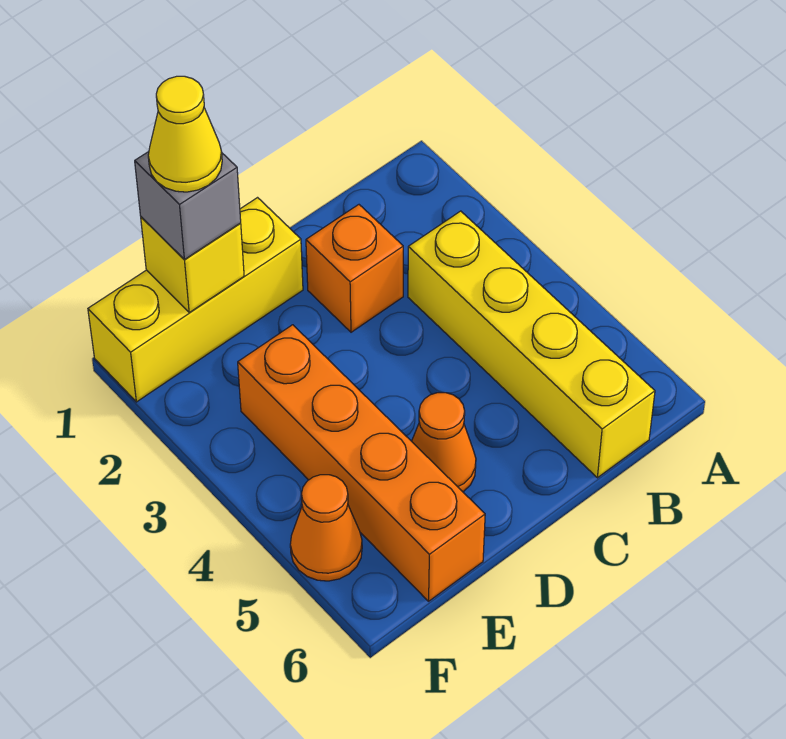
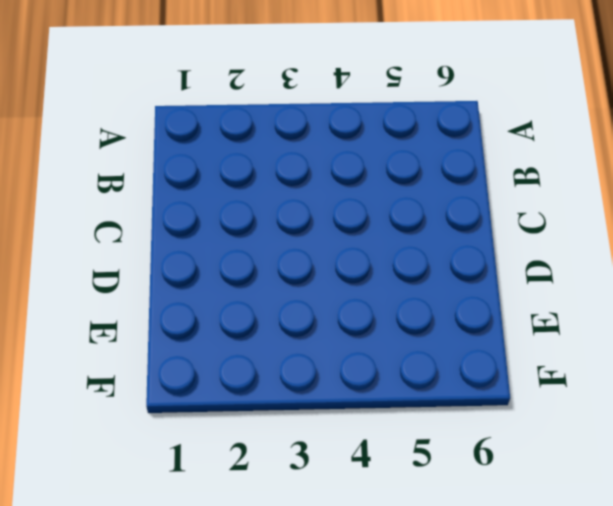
none -> yellow 1x4 brick [408,211,655,478]
none -> orange 1x1 brick [306,205,403,332]

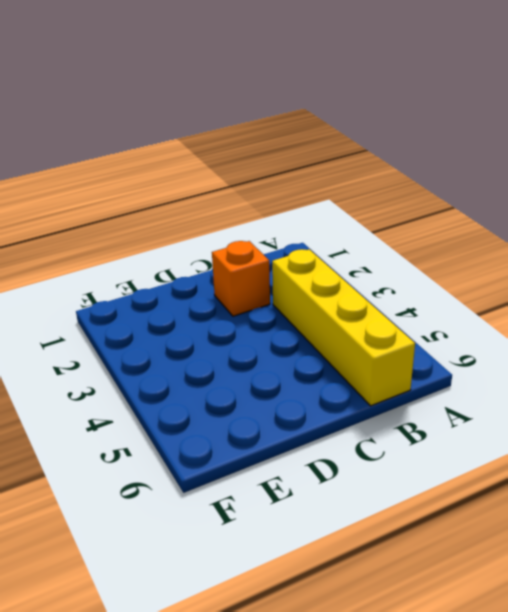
none -> yellow 1x3 brick [88,198,303,402]
none -> orange 1x1 cone [412,393,476,492]

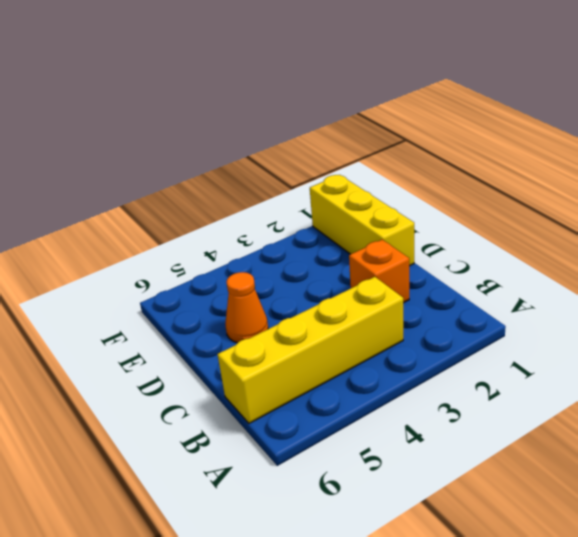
none -> orange 1x4 brick [238,325,485,601]
none -> orange 1x1 cone [290,475,362,581]

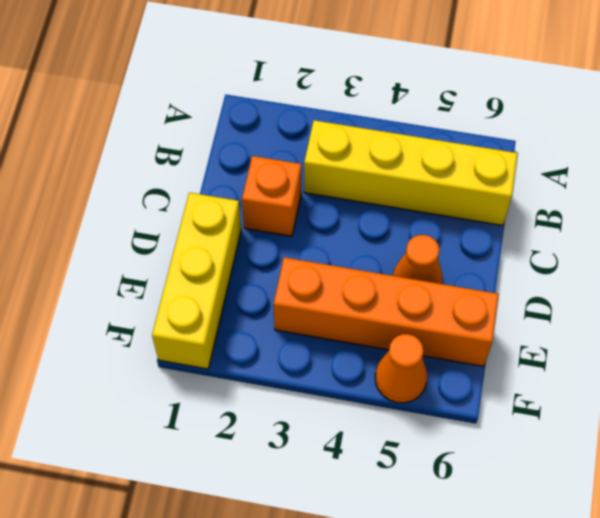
none -> yellow 1x1 brick [141,217,244,312]
none -> grey 1x1 brick [135,152,241,259]

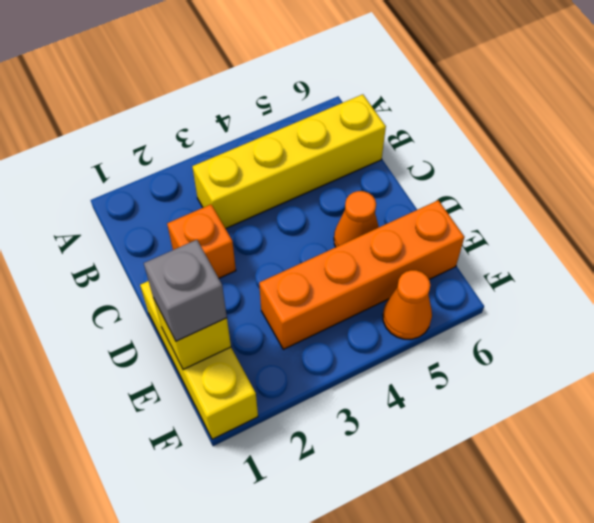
none -> yellow 1x1 cone [148,76,222,192]

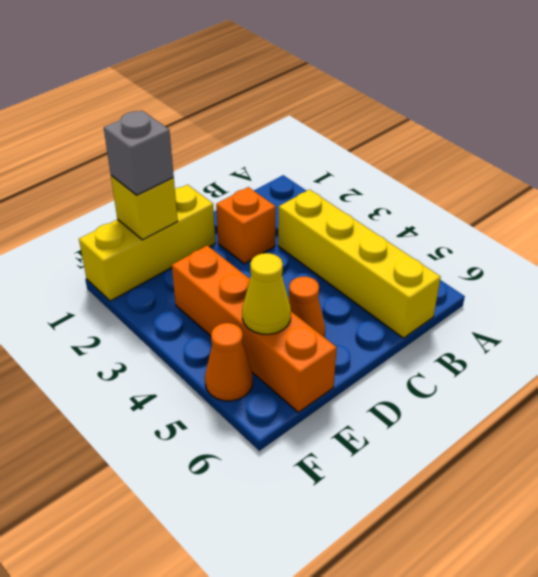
yellow 1x1 cone [242,253,291,334] -> yellow 1x1 cone moved to [148,76,222,192]

